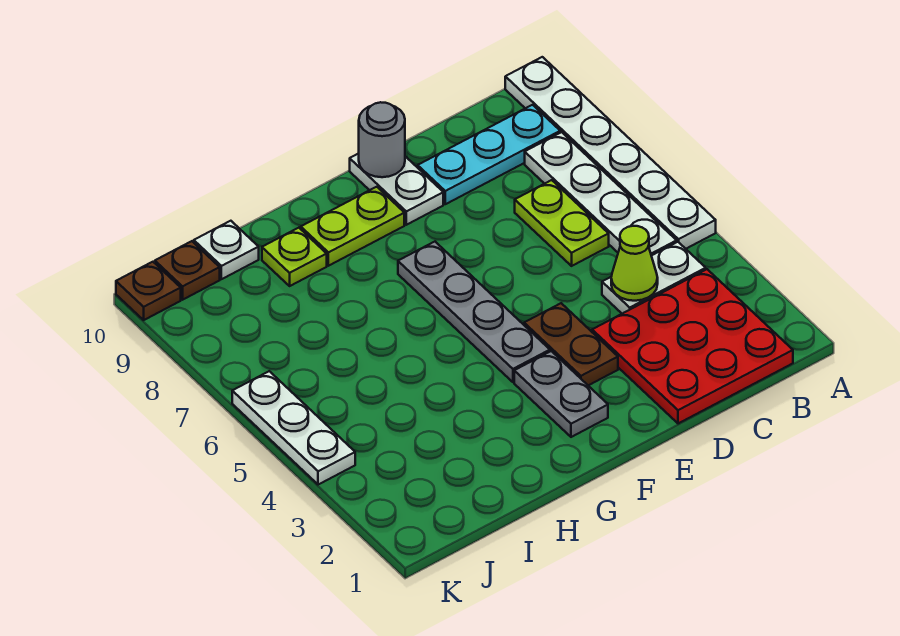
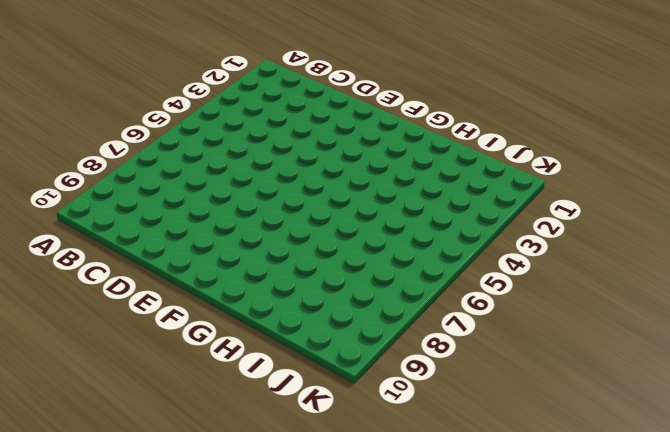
none -> white 1x6 plate [505,57,716,249]
none -> red 3x3 plate [592,269,793,424]
none -> white 1x2 plate [602,242,706,314]

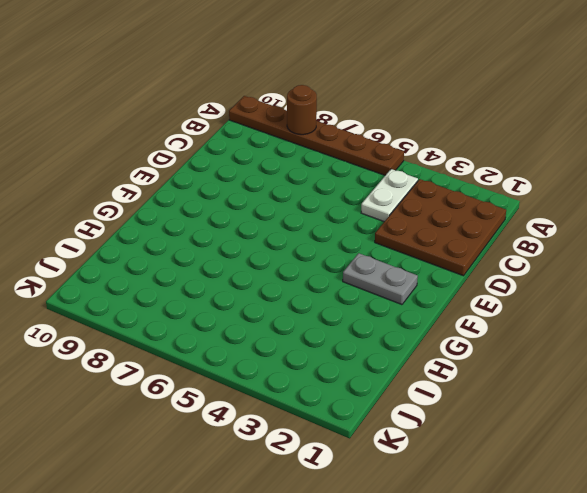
brown 1x6 plate [229,96,404,175] -> white 1x6 plate [505,57,716,249]
brown 1x1 round brick [287,85,317,135] -> none
brown 3x3 plate [375,179,506,276] -> red 3x3 plate [592,269,793,424]
none -> white 1x4 plate [525,132,677,256]
none -> cyan 1x3 plate [418,105,560,204]
none -> lime 1x2 plate [515,180,609,266]

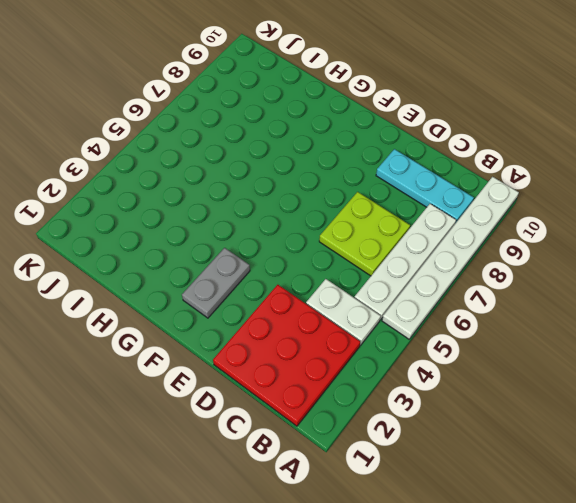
lime 2x2 plate [319,192,410,276] -> lime 1x2 plate [515,180,609,266]
none -> brown 1x2 plate [524,303,618,385]
none -> white 1x2 plate [350,153,443,225]
none -> grey 1x4 plate [398,242,550,382]

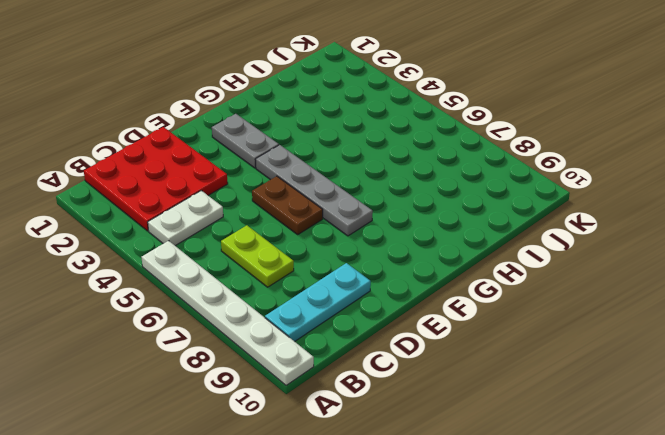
brown 1x2 plate [252,176,323,234] -> brown 1x2 plate moved to [524,303,618,385]
none -> white 1x4 plate [525,132,677,256]
none -> white 1x2 plate [350,153,443,225]
none -> lime 1x2 plate [301,187,404,266]

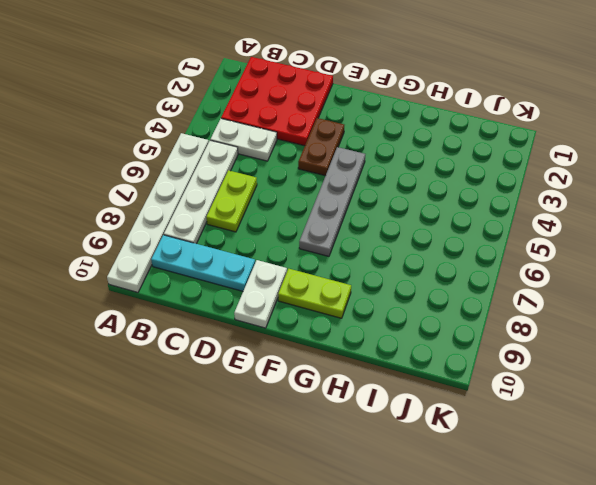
none -> grey 1x2 plate [514,351,608,437]
none -> lime 1x1 plate [262,228,327,286]
none -> white 1x1 plate [194,221,259,279]

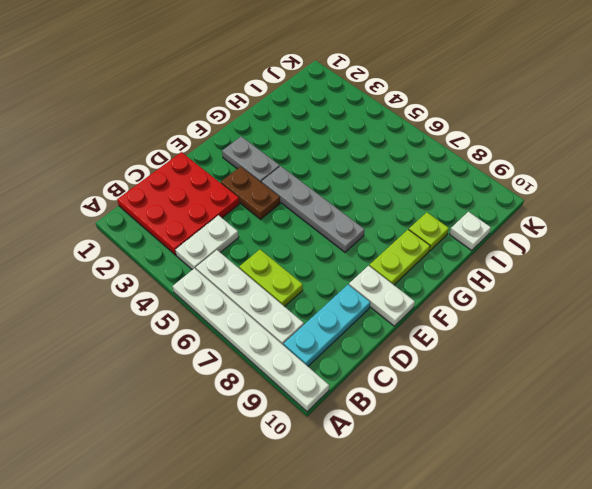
none -> brown 1x1 plate [155,241,220,300]
none -> white 1x3 plate [232,371,355,485]
none -> brown 1x1 plate [116,262,181,320]

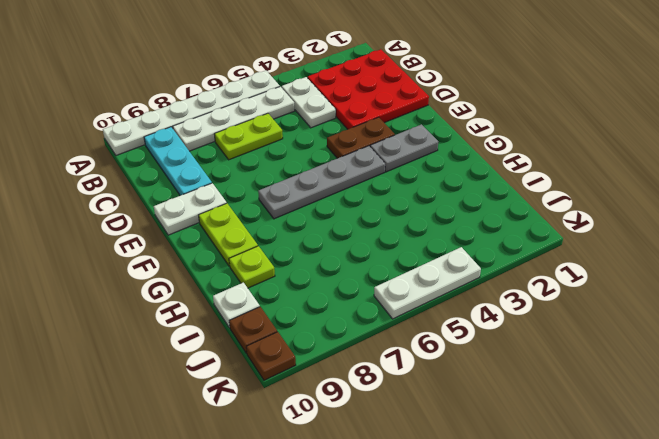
none -> lime 1x1 cone [611,226,658,301]
none -> grey 1x1 round brick [359,102,405,177]

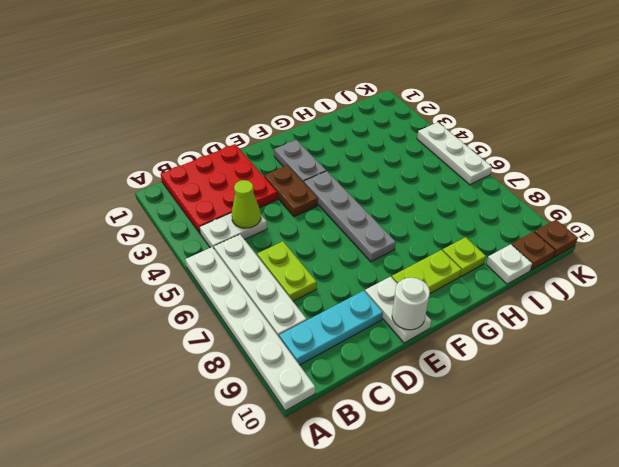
white 1x1 round brick [392,278,430,330] -> grey 1x1 round brick [359,102,405,177]

